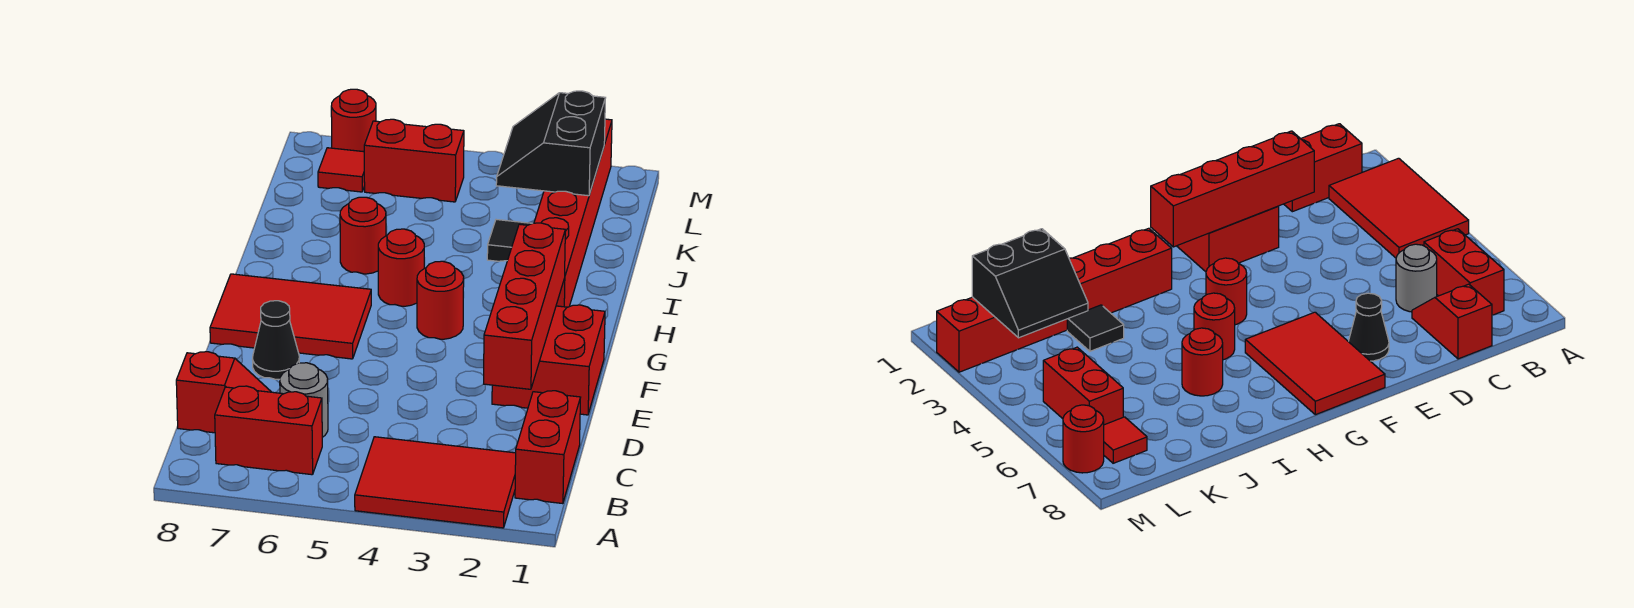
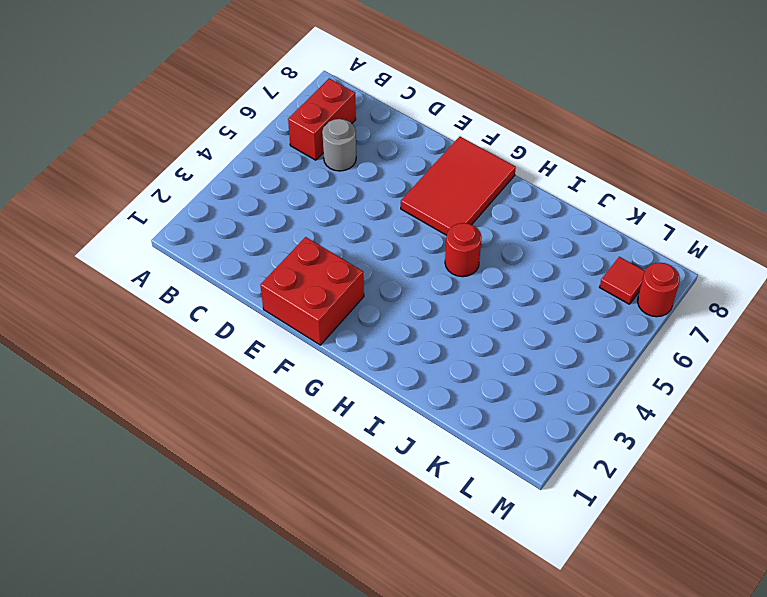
none -> red 2x3 tile [355,437,516,528]
none -> red 1x2 brick [515,391,581,504]
none -> red 1x2 slope [176,352,271,433]

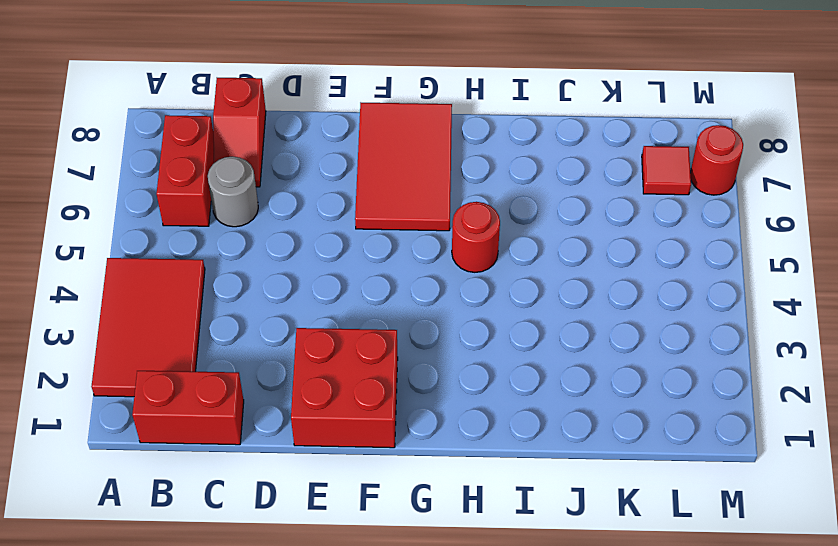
none -> black 1x1 cone [253,301,299,379]
none -> red 1x1 round brick [417,261,464,339]
none -> red 1x6 brick [534,119,612,307]

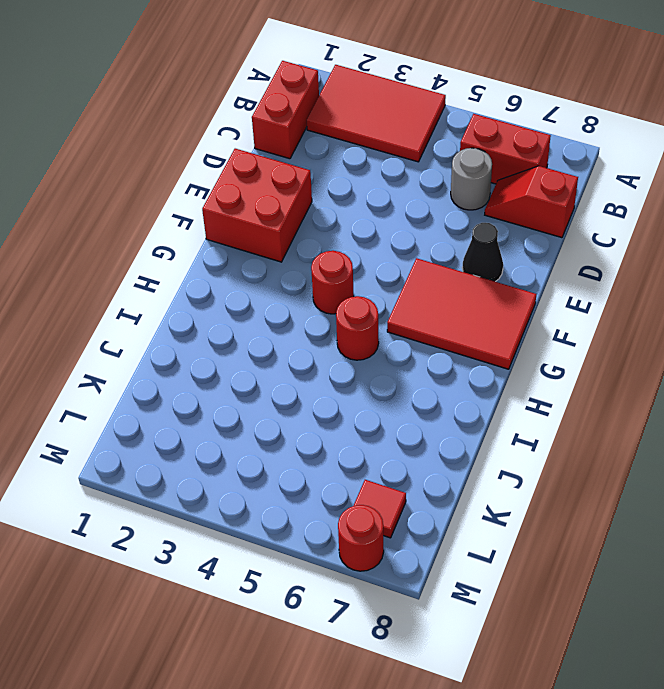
none -> red 1x6 brick [534,119,612,307]
none -> red 1x1 round brick [340,197,386,274]
none -> black 1x1 tile [487,220,532,261]

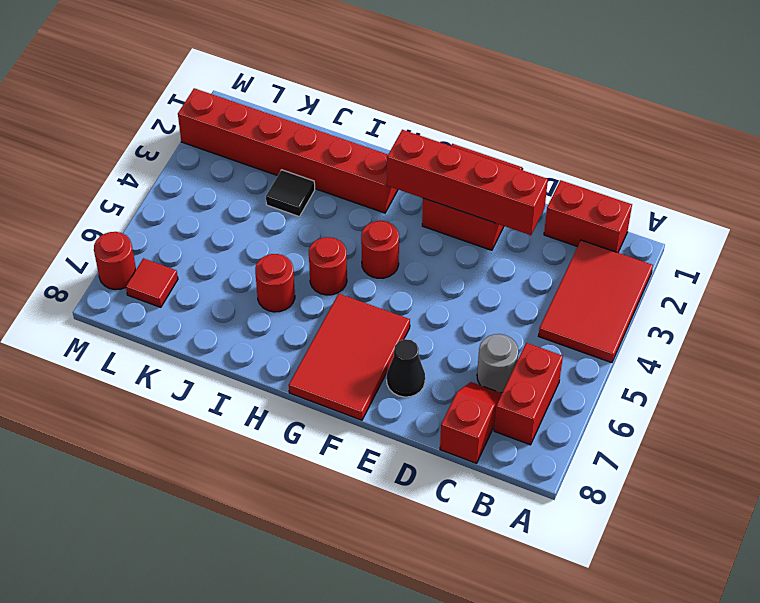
none -> red 1x2 brick [364,119,464,202]
none -> black 2x2 slope [496,91,605,196]

